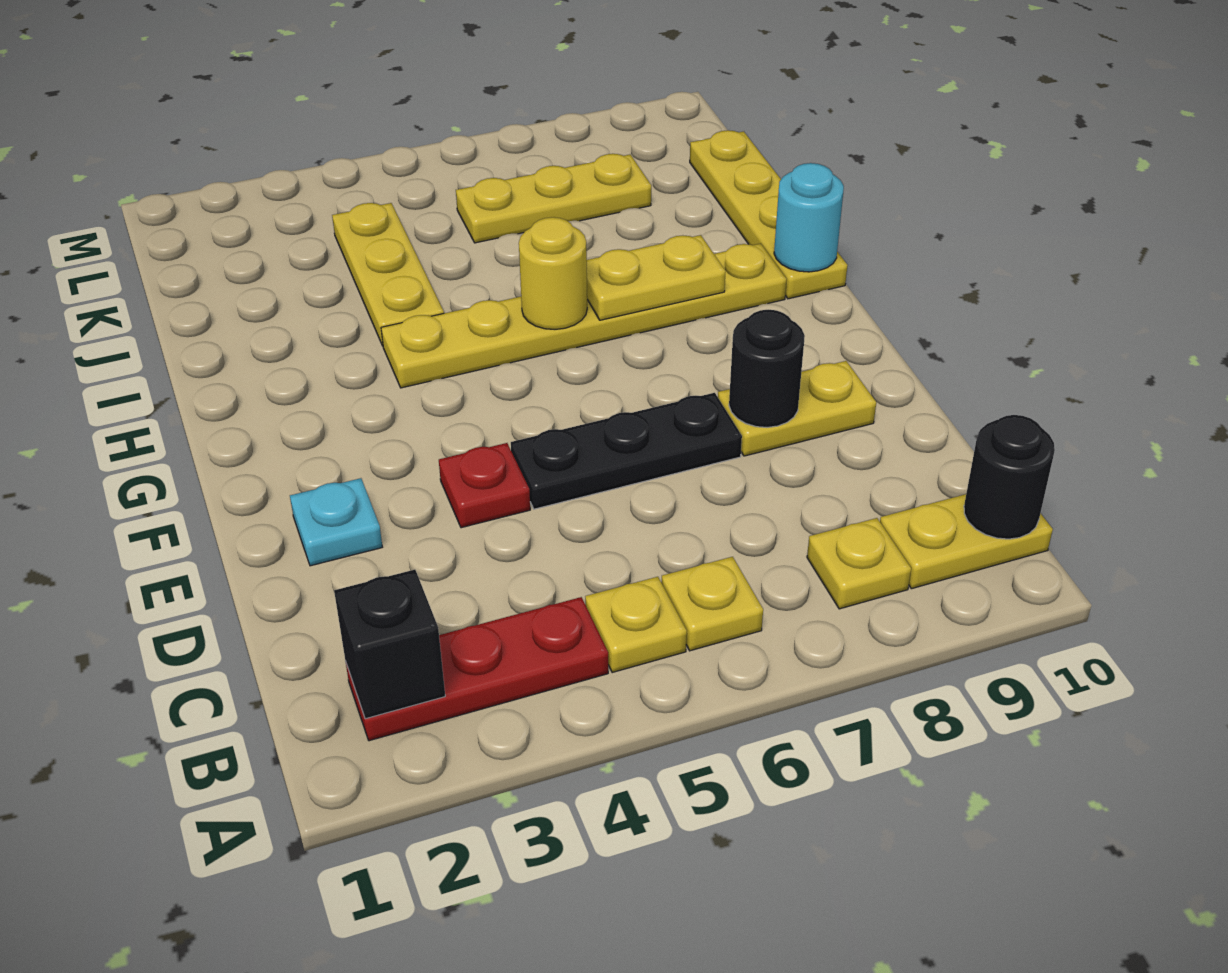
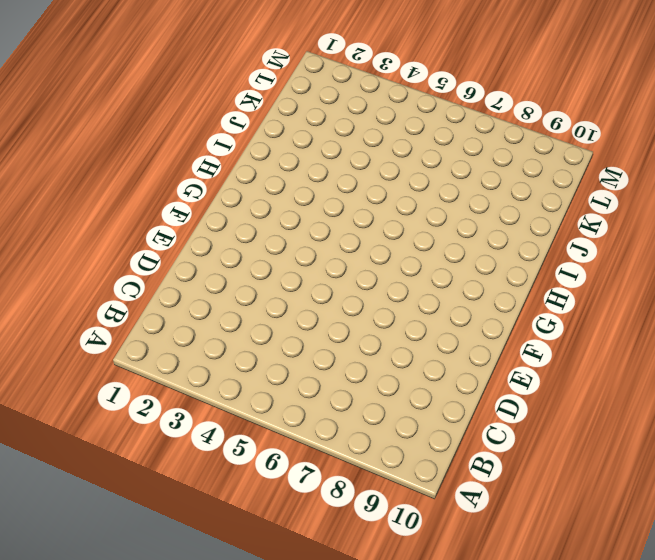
none -> red 1x3 plate [346,597,608,741]
none -> yellow 1x1 plate [585,577,687,673]
none -> yellow 1x1 plate [661,557,763,651]

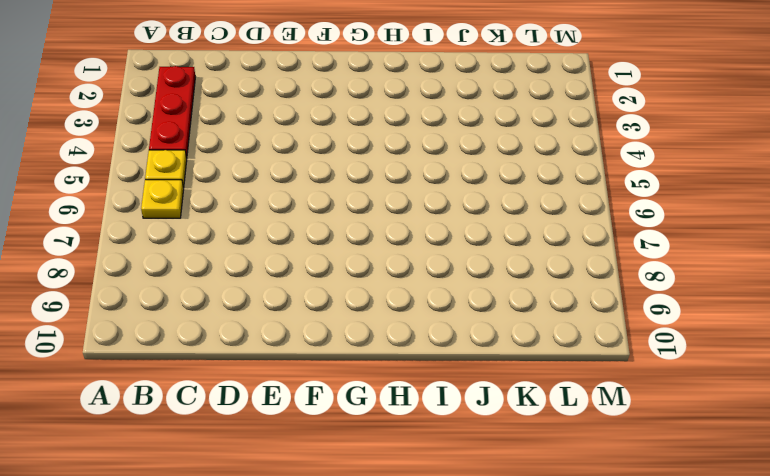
none -> yellow 1x1 plate [807,518,911,609]
none -> yellow 1x2 plate [880,494,1053,589]
none -> cyan 1x1 plate [290,478,382,566]

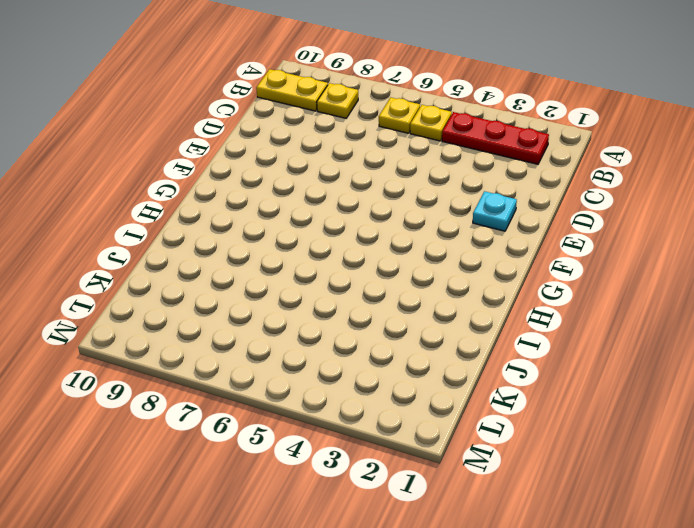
none -> red 1x1 plate [439,443,530,528]
none -> black 1x3 plate [511,393,742,509]
none -> yellow 1x2 plate [718,361,876,456]

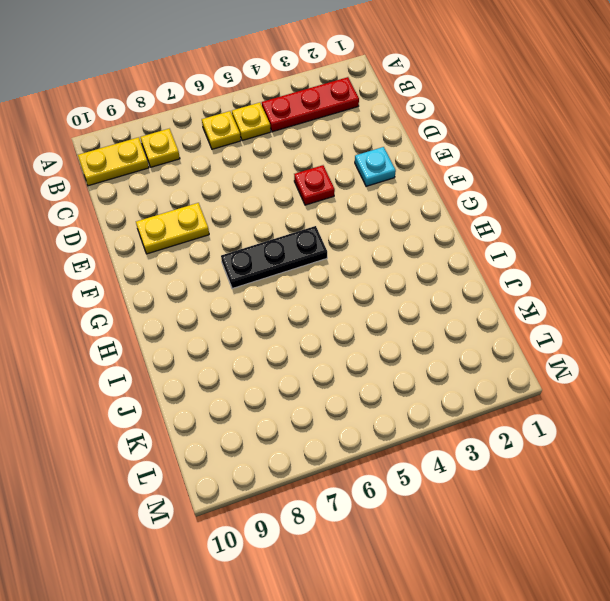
black 1x3 plate [221,226,327,289] -> black 1x3 plate moved to [511,393,742,509]
none -> yellow 1x6 plate [381,244,787,388]
none -> yellow 1x4 plate [690,130,848,299]
none -> yellow 1x3 plate [332,203,444,346]

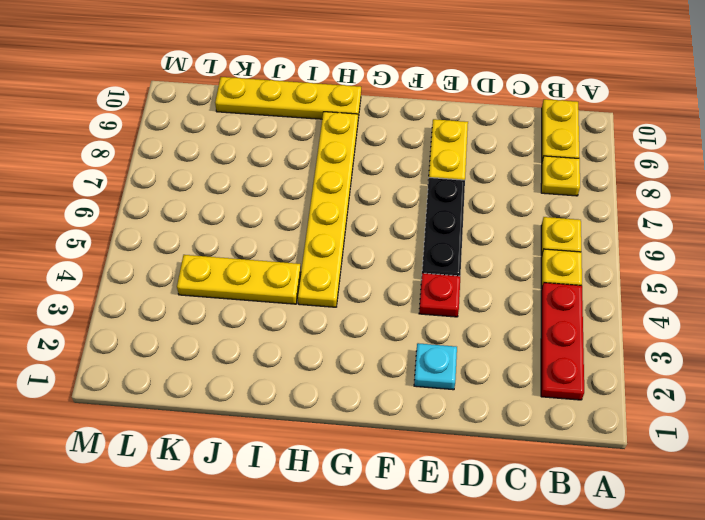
none -> yellow 1x3 plate [456,154,651,243]
none -> black 1x1 brick [334,570,445,719]
none -> black 1x1 round brick [964,415,1055,539]

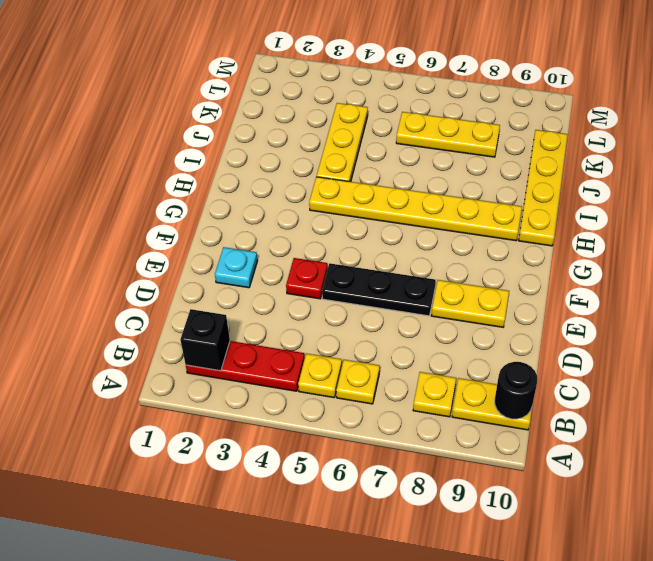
none -> black 1x1 round brick [729,310,805,427]
none -> yellow 1x1 round brick [519,217,587,329]
none -> yellow 1x2 plate [587,235,726,320]

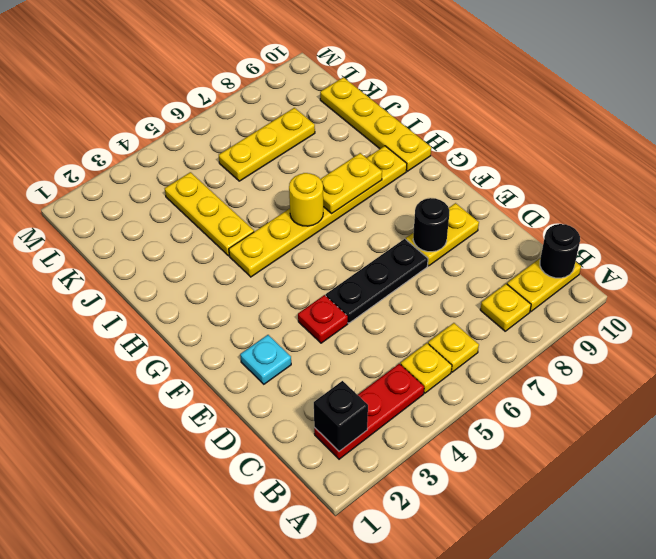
none -> cyan 1x1 round brick [774,163,844,272]

